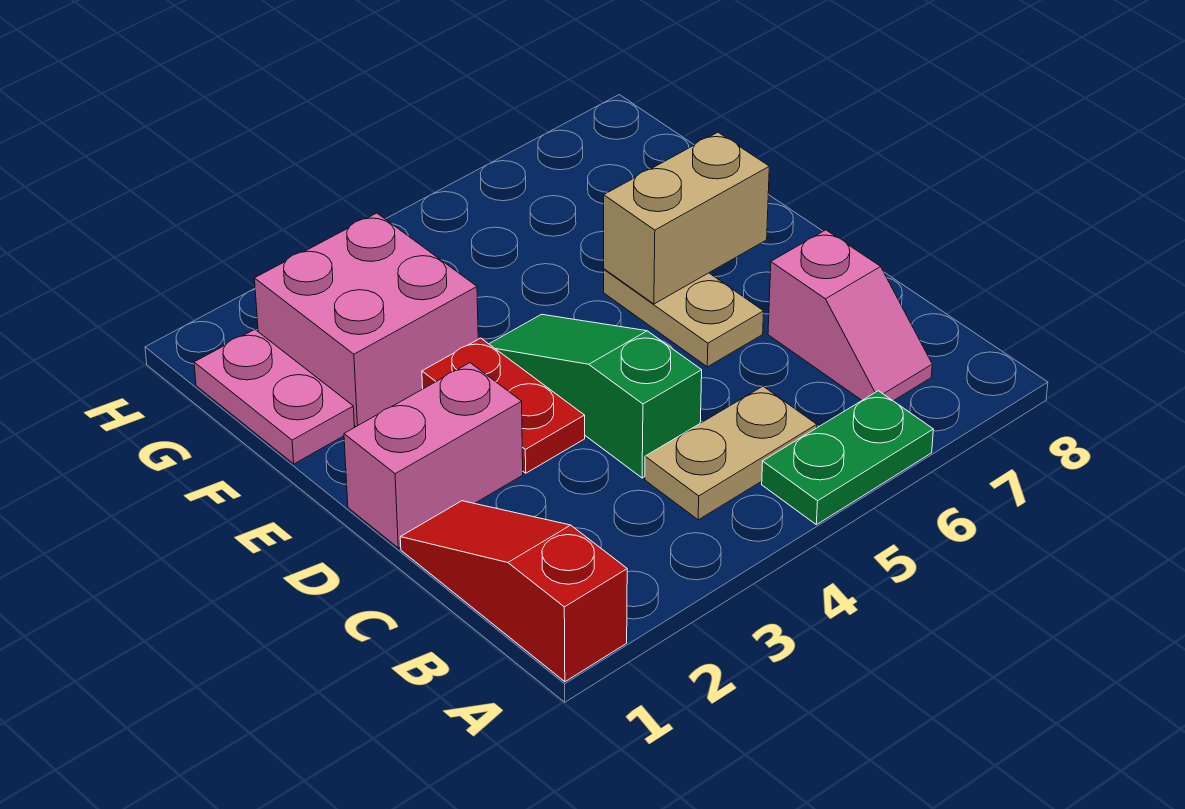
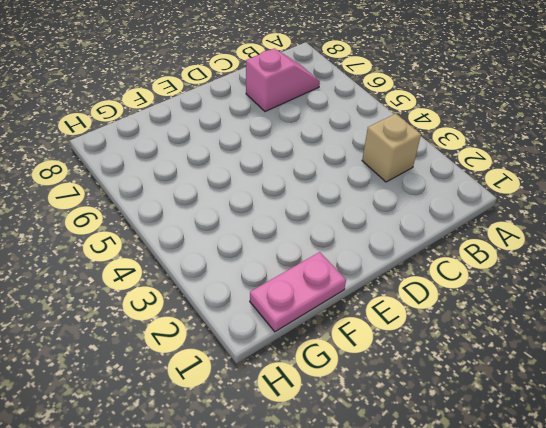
tan 1x1 brick [362,114,421,182] -> none
none -> red 1x3 slope [400,501,627,682]
none -> green 1x2 plate [762,391,933,525]

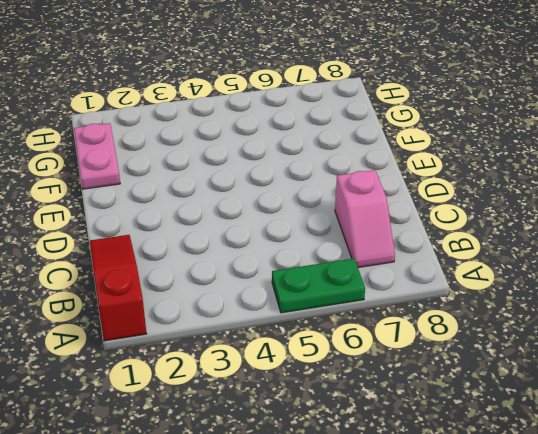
none -> tan 1x2 plate [645,386,817,520]
none -> green 1x3 slope [489,314,702,478]

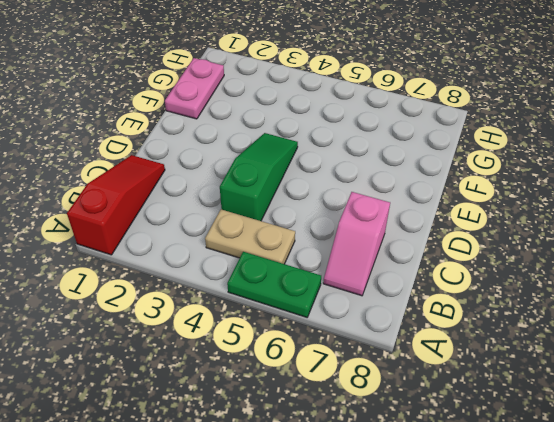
none -> pink 1x2 brick [344,363,523,548]
none -> red 1x2 plate [422,338,585,473]

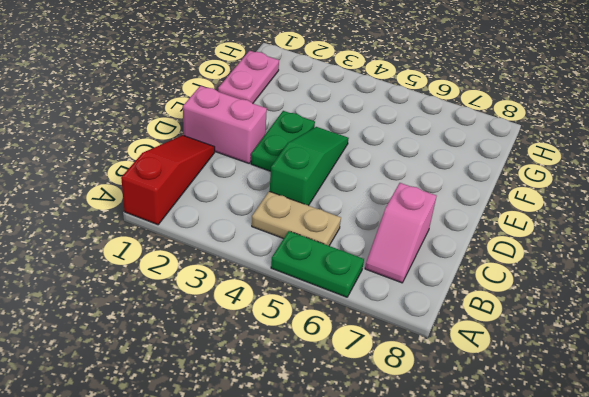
green 1x2 plate [251,111,315,171] -> red 1x2 plate [422,338,585,473]
none -> tan 1x2 plate [604,269,764,367]
none -> pink 2x2 brick [254,213,478,426]

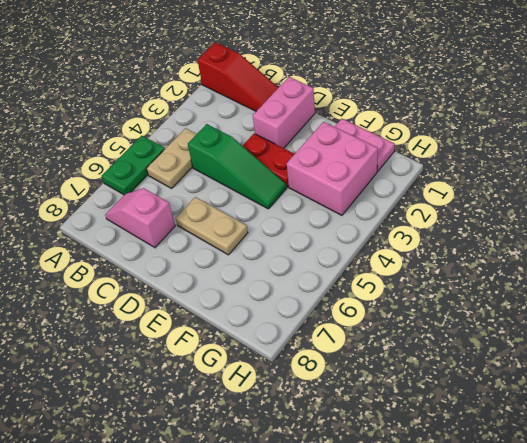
none -> tan 1x2 brick [604,132,769,304]

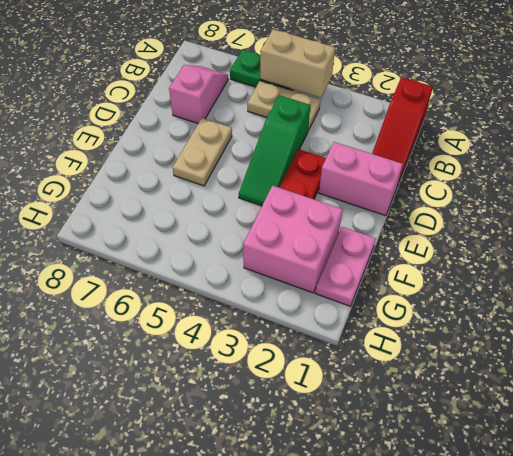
tan 1x2 brick [260,29,335,98] -> tan 1x2 brick moved to [604,132,769,304]

